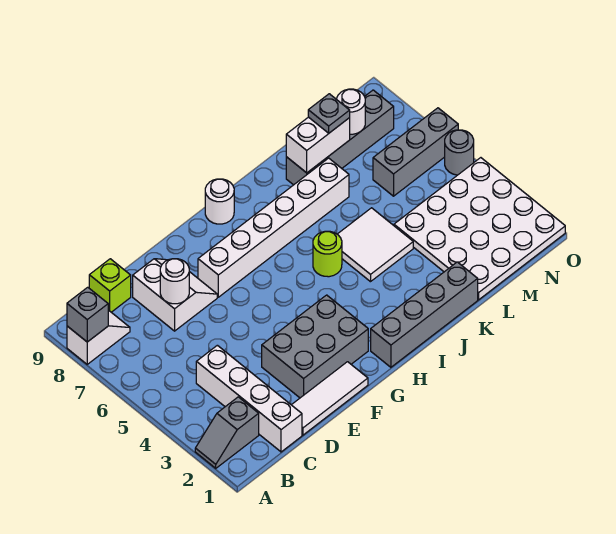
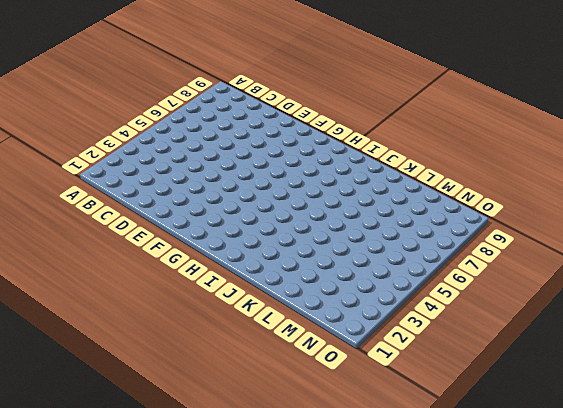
none -> grey 1x2 slope [195,397,259,468]
none -> white 1x2 slope [67,311,130,364]
none -> white 1x4 brick [196,345,302,452]

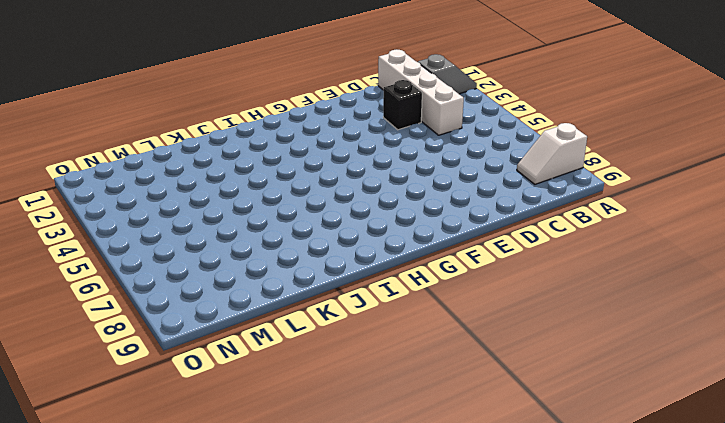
black 1x1 brick [383,80,422,130] -> none
none -> lime 1x1 brick [89,259,131,312]
none -> white 1x3 tile [292,362,368,435]
none -> white 2x2 slope [133,259,217,331]

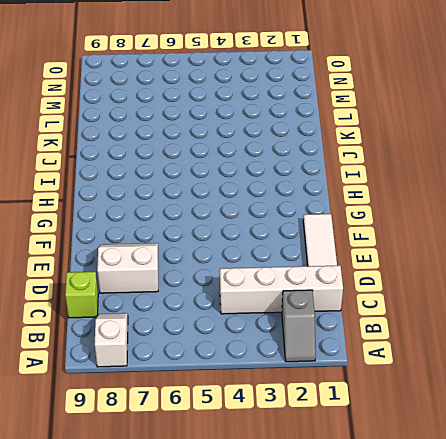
none -> grey 2x3 brick [262,295,368,398]
none -> white 1x6 brick [198,158,349,297]
none -> grey 1x4 brick [371,262,478,367]

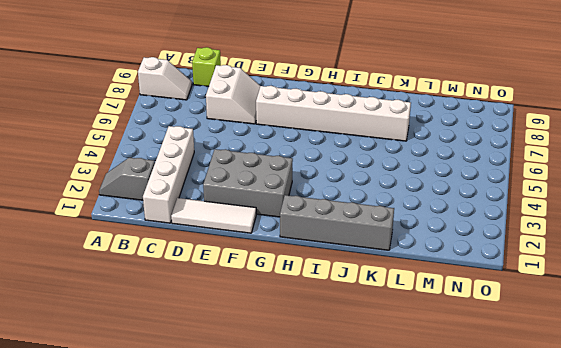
none -> white 1x1 round brick [205,179,234,224]
none -> lime 1x1 round brick [313,231,342,277]
none -> white 2x2 tile [338,208,413,282]

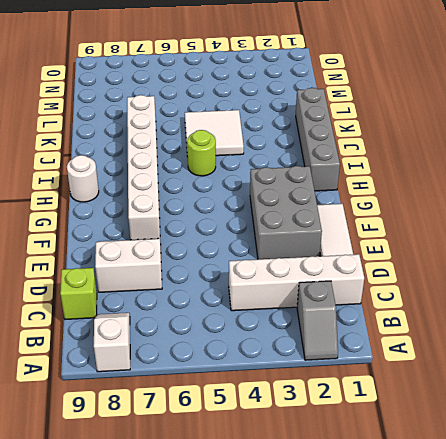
none -> grey 1x4 brick [286,90,394,185]
none -> white 4x4 plate [394,158,565,300]
none -> grey 1x3 brick [373,108,458,196]

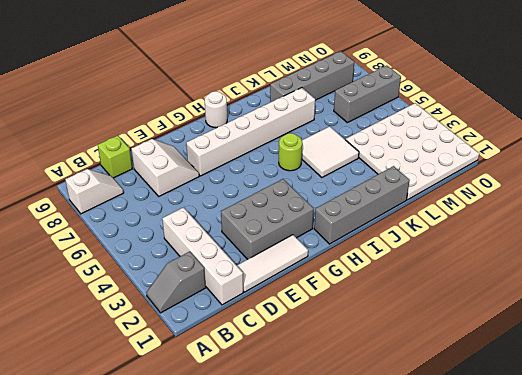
none -> grey 1x1 round brick [445,130,474,175]
none -> grey 1x1 brick [67,287,108,342]
none -> white 1x1 round brick [160,259,189,304]

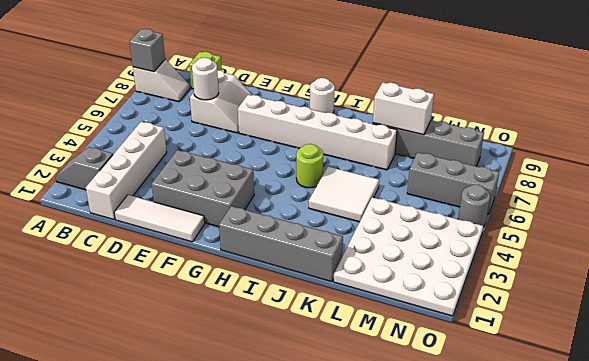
none -> white 1x1 round brick [337,89,365,134]
none -> grey 1x1 plate [308,94,350,133]

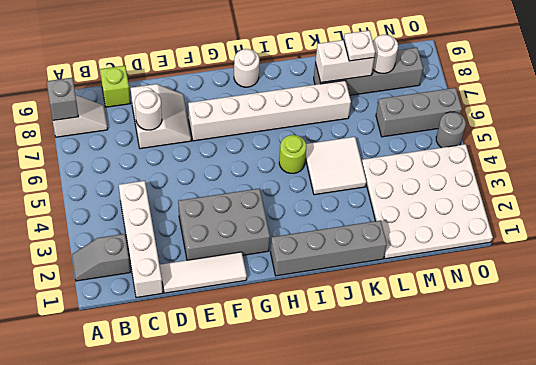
white 1x1 plate [344,30,375,61] -> grey 1x1 plate [308,94,350,133]

